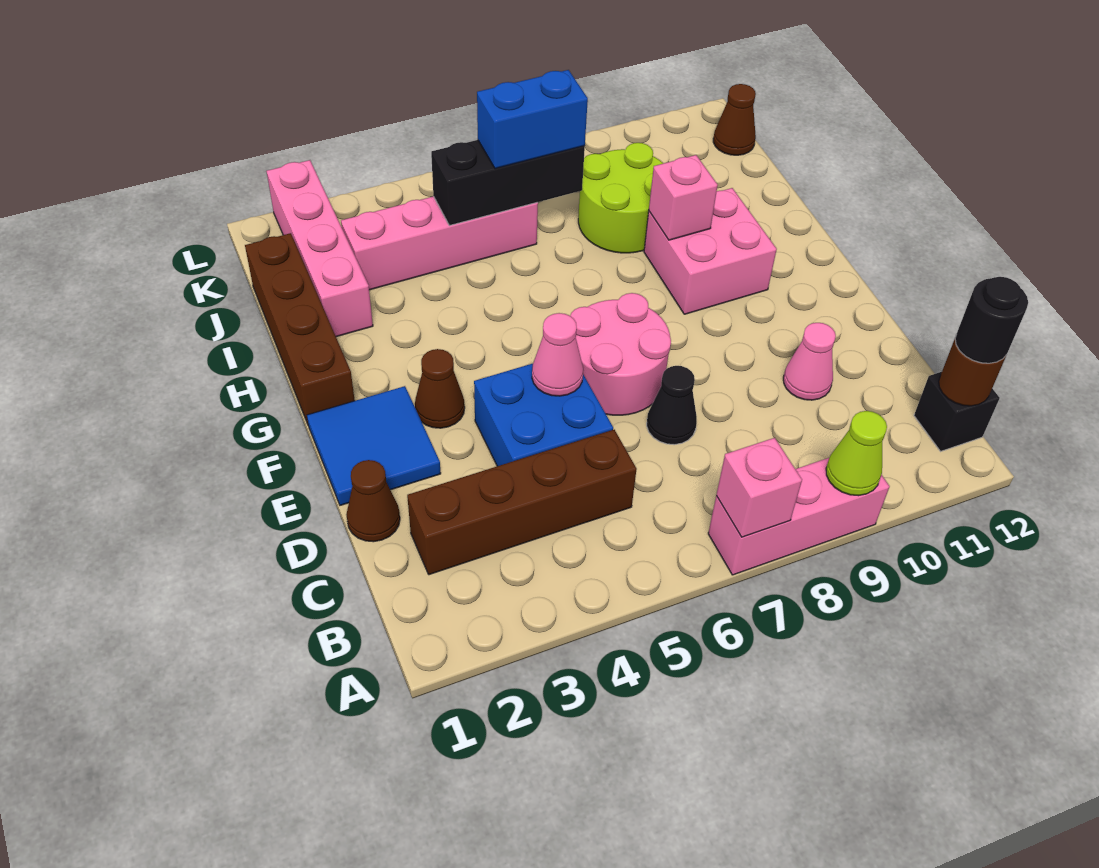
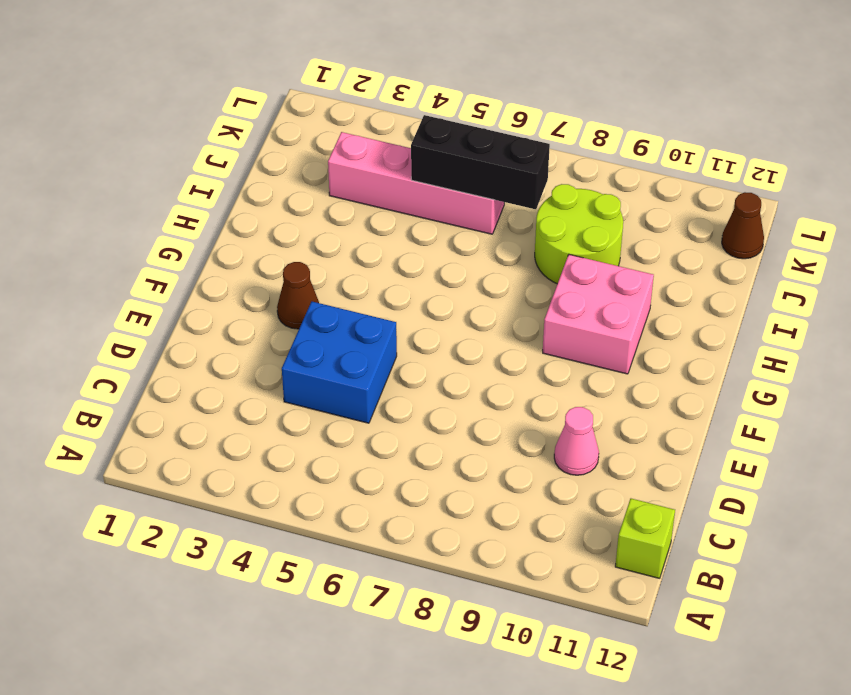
lime 1x1 brick [615,499,675,578] -> black 1x1 brick [914,372,1000,451]
none -> pink 1x3 brick [708,458,890,575]
none -> brown 1x4 brick [407,430,637,575]
none -> brown 1x1 cone [346,460,400,542]

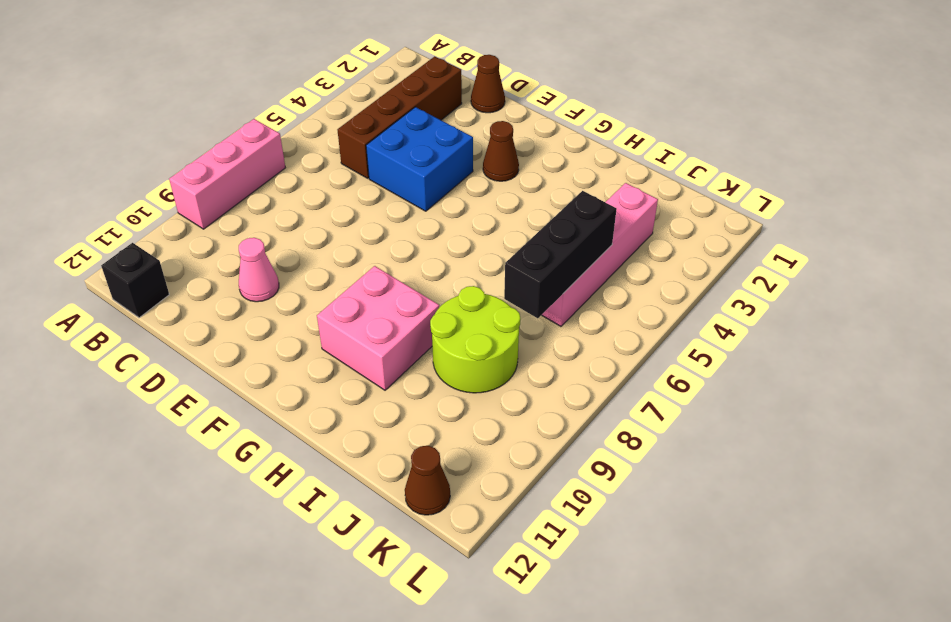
none -> black 1x1 cone [647,366,697,445]
none -> blue 2x2 tile [307,386,441,505]
none -> pink 2x2 round brick [570,293,671,415]

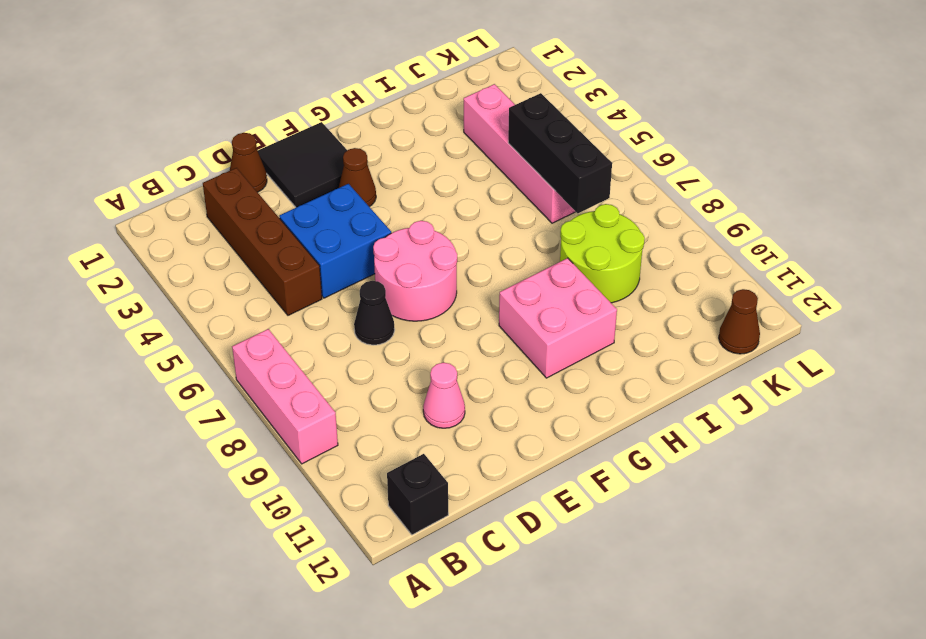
black 2x2 tile [257,122,347,207] -> blue 2x2 tile [307,386,441,505]
none -> brown 1x4 brick [245,233,355,426]
none -> pink 1x4 brick [267,160,373,337]
none -> pink 1x1 brick [716,438,802,537]

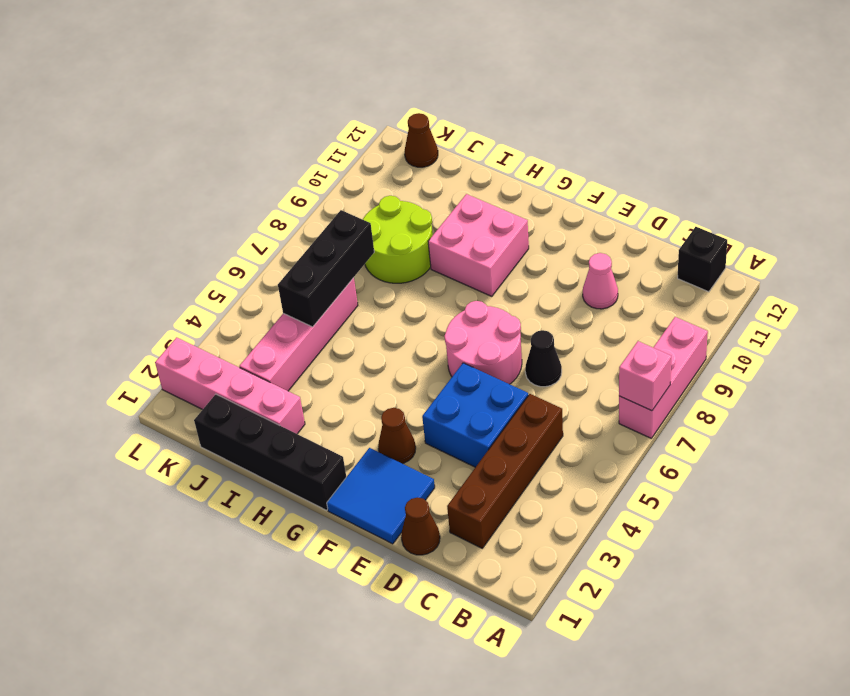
black 1x4 brick [194,394,346,510] -> brown 1x4 brick [245,233,355,426]
none -> lime 1x1 cone [826,411,887,496]
none -> brown 1x1 round brick [939,339,1006,406]
none -> pink 1x1 cone [532,313,583,396]

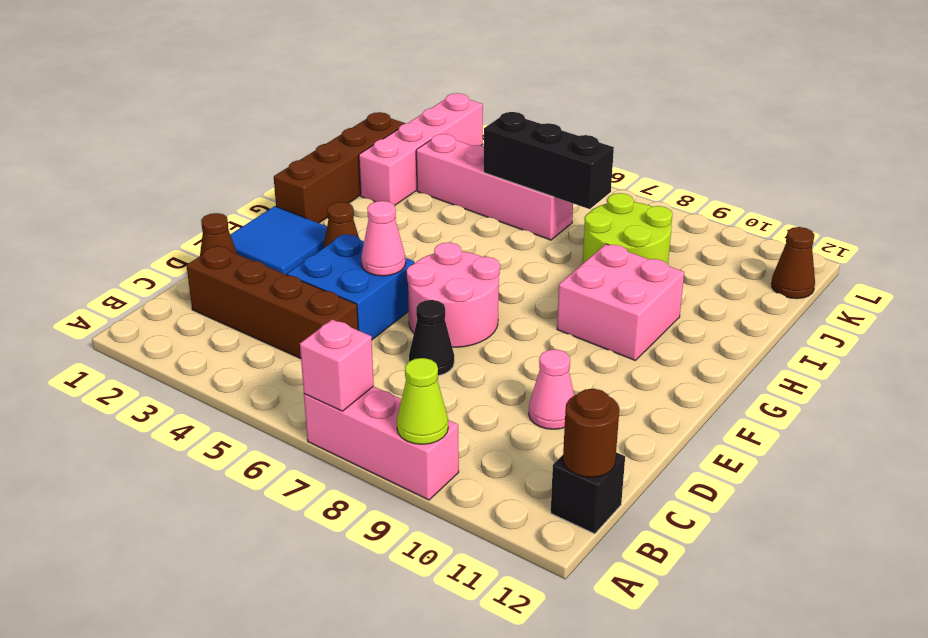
none -> pink 1x1 brick [649,155,718,240]
none -> black 1x1 round brick [955,277,1028,363]
none -> blue 1x2 brick [477,70,588,169]

